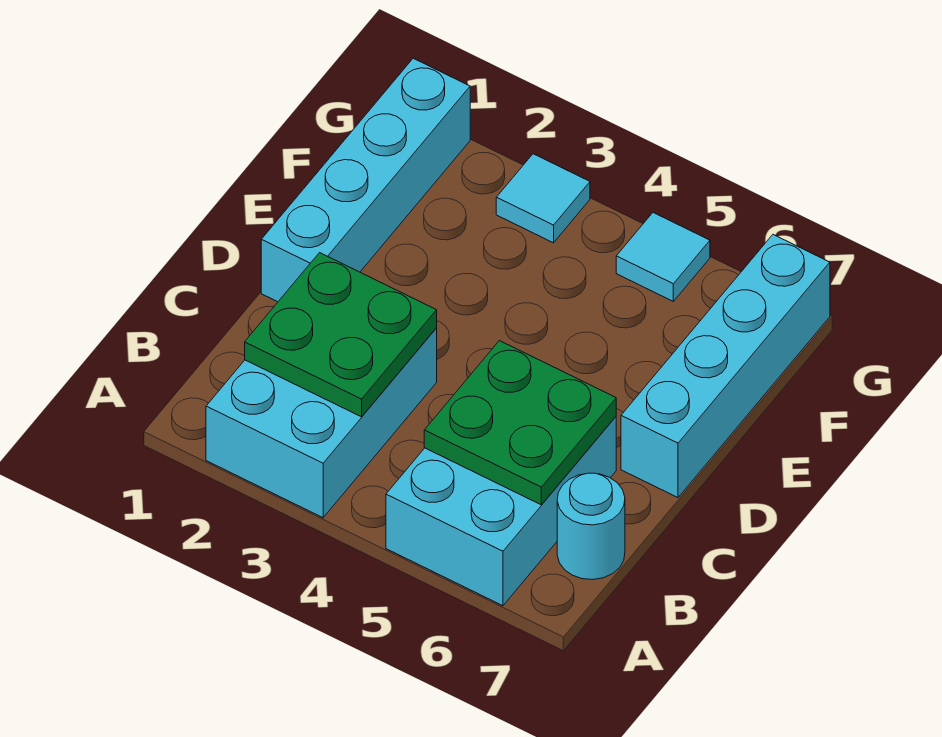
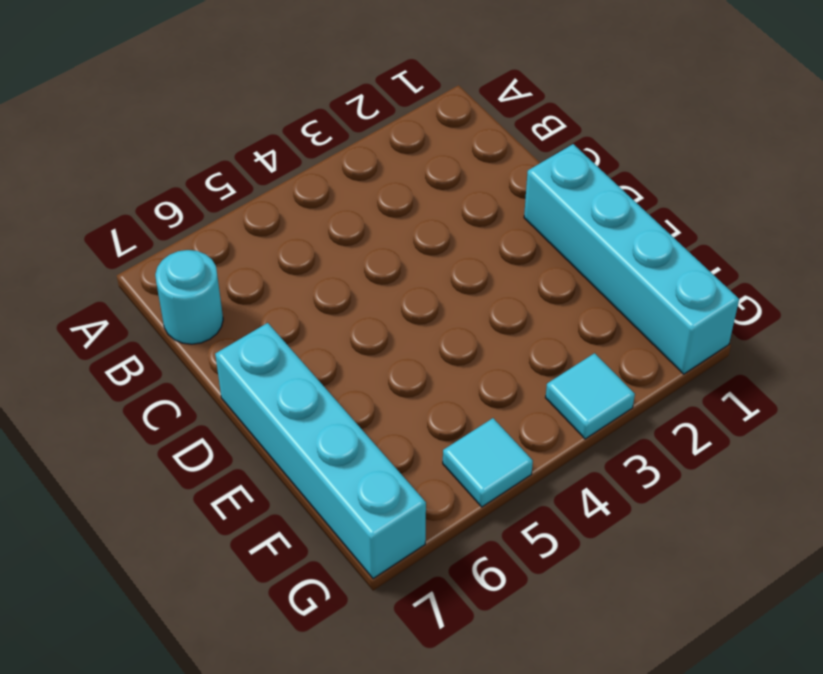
none -> cyan 2x3 brick [206,328,437,518]
none -> cyan 2x3 brick [386,417,616,606]

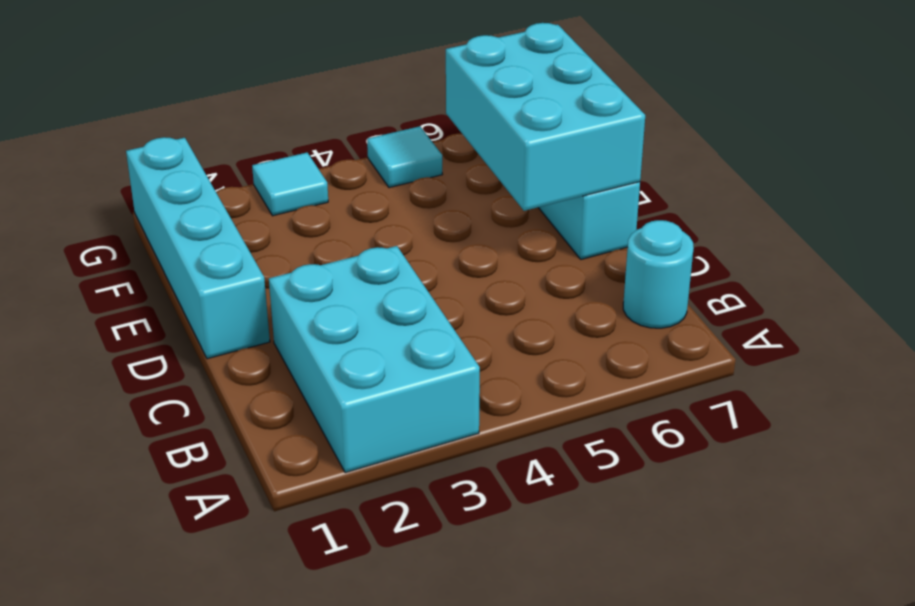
cyan 2x3 brick [446,23,645,211] -> cyan 2x3 brick moved to [386,417,616,606]
none -> green 2x2 plate [245,253,437,417]
none -> green 2x2 plate [424,341,616,505]

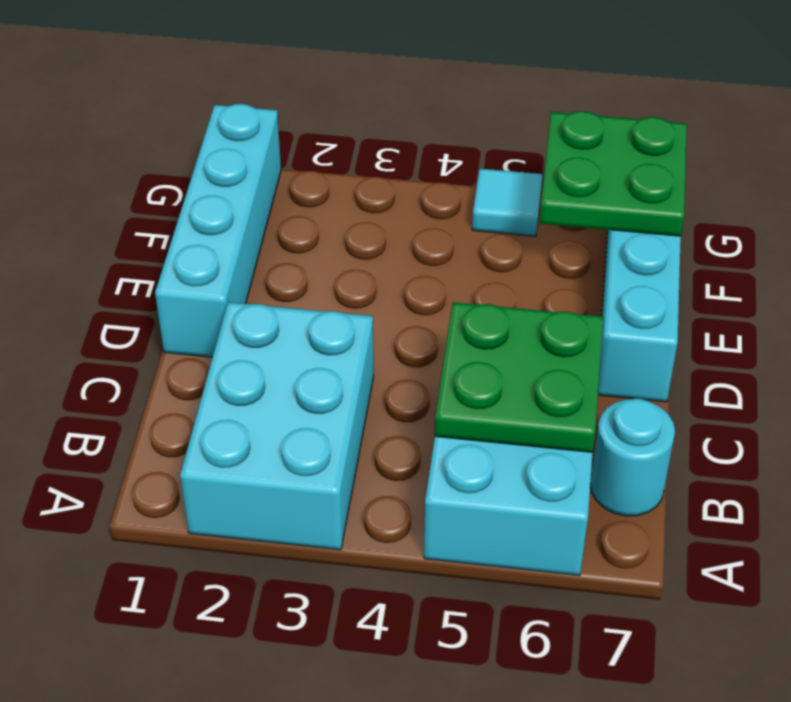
green 2x2 plate [540,111,687,236] -> green 2x2 plate moved to [245,253,437,417]
none -> cyan 1x1 tile [496,154,590,243]

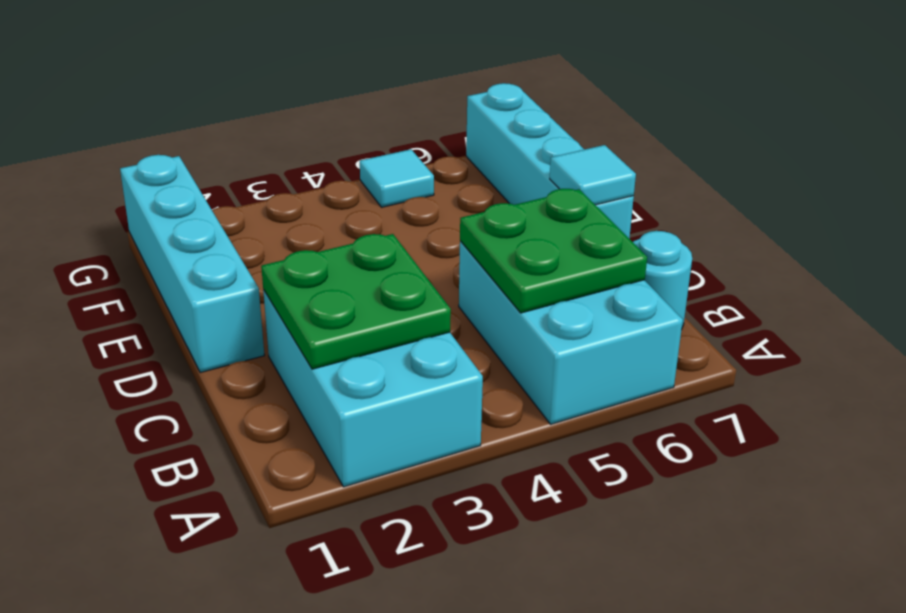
cyan 1x1 tile [550,145,636,205] -> cyan 1x1 tile moved to [496,154,590,243]

